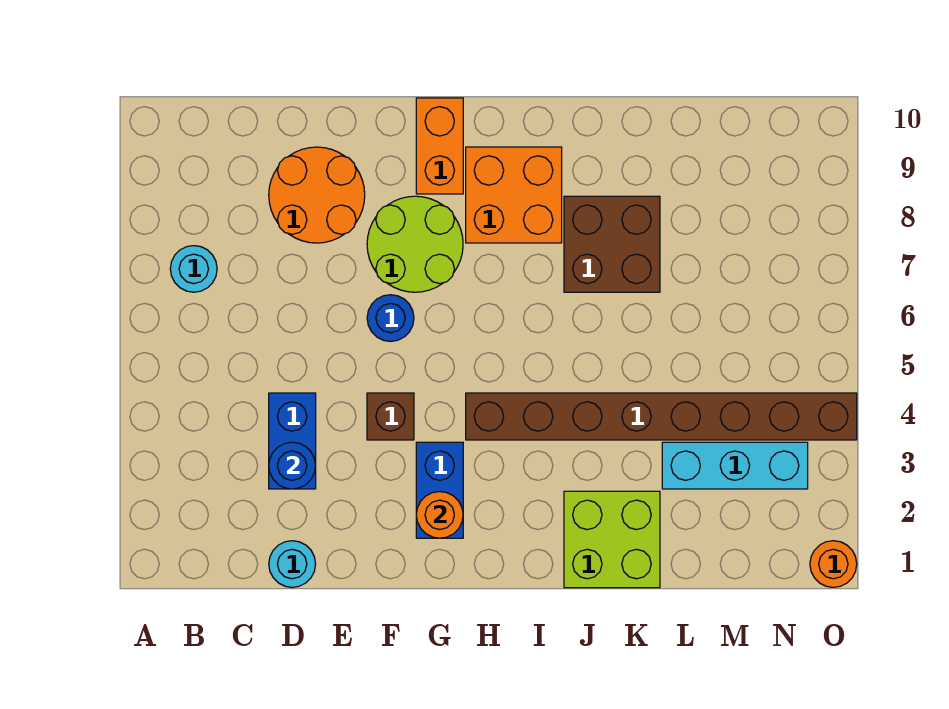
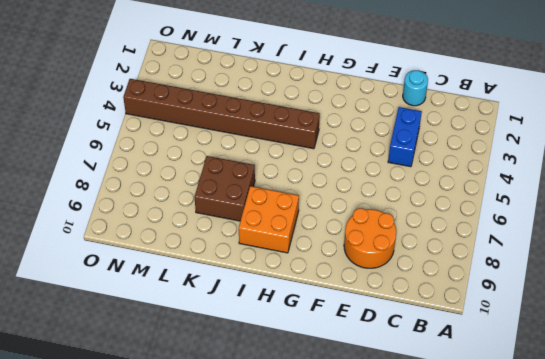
none -> cyan 1x1 round brick [170,246,217,292]
none -> brown 1x1 brick [367,393,414,440]
none -> blue 1x1 round brick [367,295,414,341]

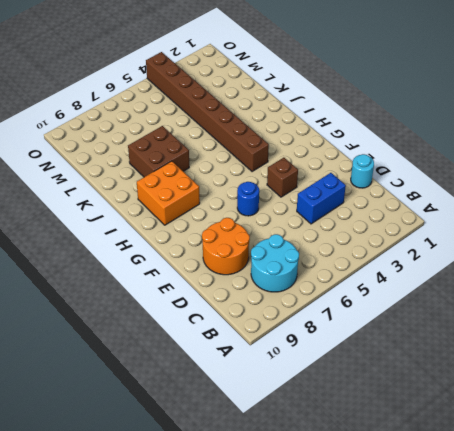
cyan 2x2 round brick [251,234,299,292] -> cyan 1x1 round brick [170,246,217,292]
none -> lime 2x2 round brick [367,196,463,292]
none -> blue 1x2 brick [416,442,463,538]
none -> orange 1x2 brick [416,98,463,194]

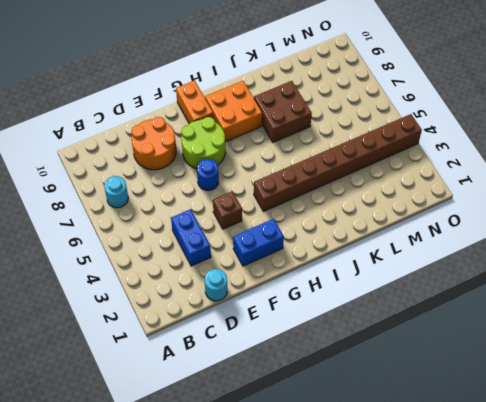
blue 1x2 brick [233,219,284,266] -> blue 1x2 brick turned to [416,442,463,538]
none -> lime 2x2 brick [564,491,660,588]
none -> cyan 1x3 brick [662,442,808,489]
none -> orange 1x1 round brick [810,541,857,587]

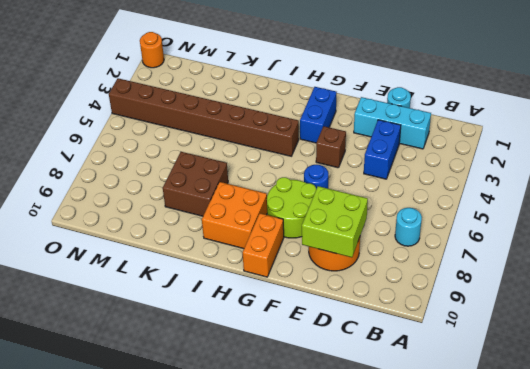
cyan 1x3 brick [354,97,431,149] -> cyan 1x3 brick moved to [662,442,808,489]
lime 2x2 brick [302,186,368,257] -> lime 2x2 brick moved to [564,491,660,588]
none -> blue 1x1 round brick [269,442,316,489]
none -> orange 1x1 round brick [416,492,463,538]

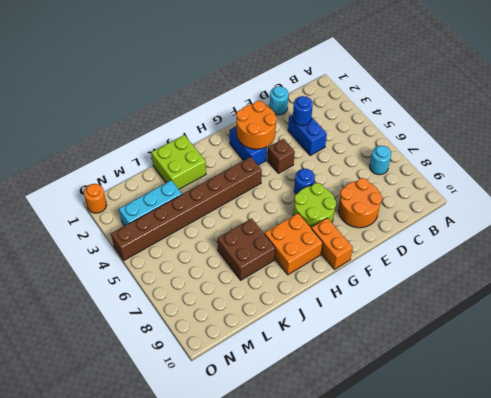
orange 2x2 round brick [236,101,277,149] -> orange 1x1 round brick [416,492,463,538]

